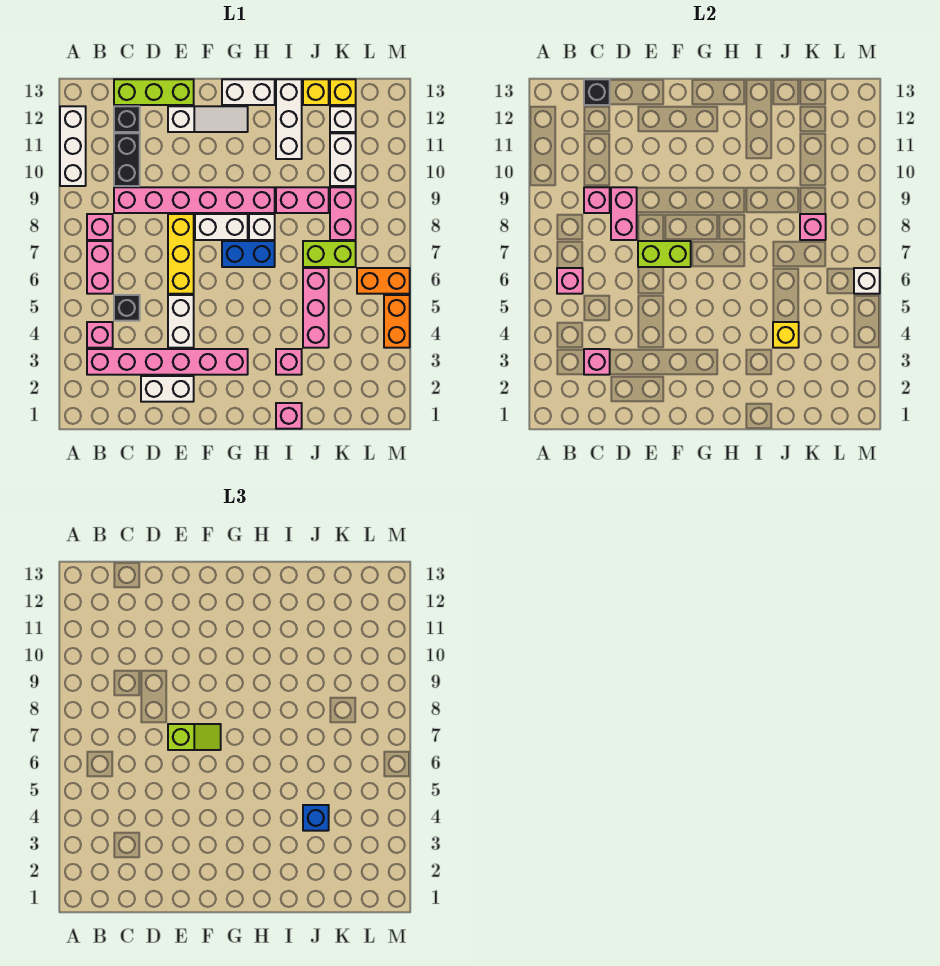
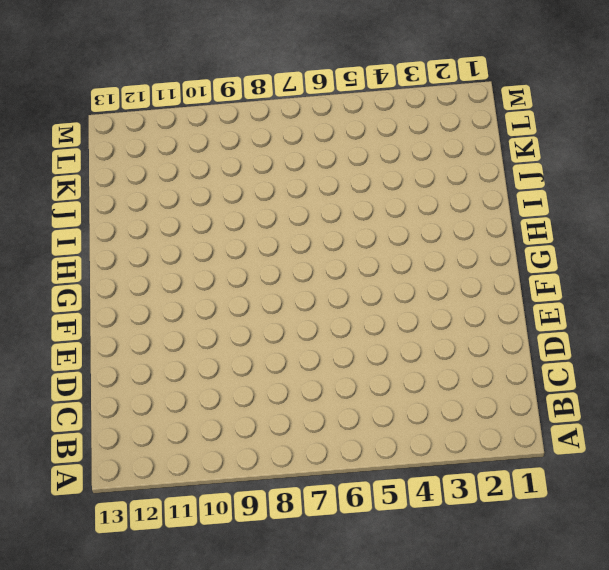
none -> white 1x3 brick [60,106,86,186]
none -> pink 1x6 brick [87,349,248,375]
none -> pink 1x1 brick [87,322,113,348]
none -> pink 1x2 brick [87,241,113,294]

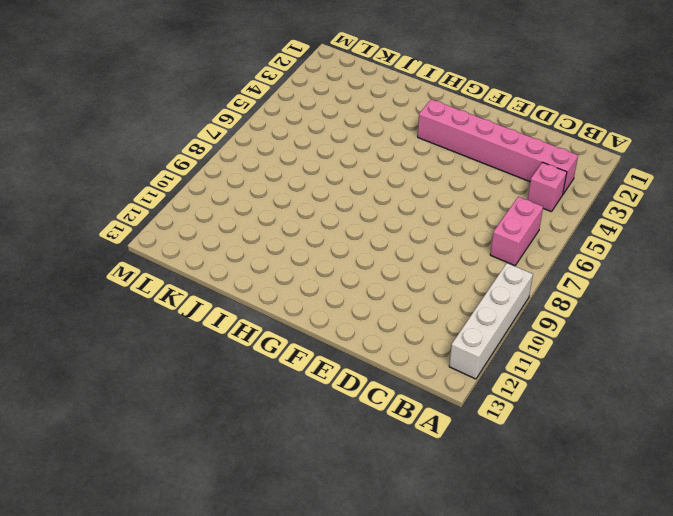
white 1x4 brick [449,263,533,379] -> white 1x3 brick [60,106,86,186]
none -> pink 1x1 brick [87,214,113,240]
none -> black 1x1 brick [114,295,140,321]
none -> pink 1x6 brick [114,187,275,213]
none -> black 1x2 brick [114,133,140,186]

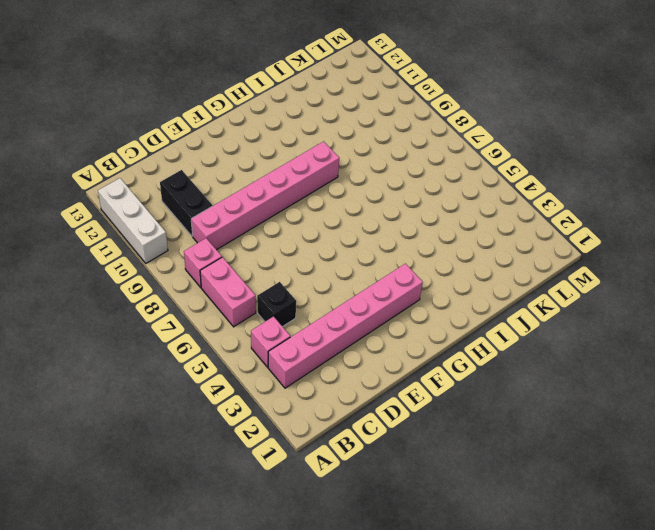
none -> black 1x1 brick [114,106,140,132]
none -> lime 1x3 brick [114,79,194,105]
none -> white 1x2 brick [141,376,194,402]
none -> white 1x2 brick [168,295,194,348]

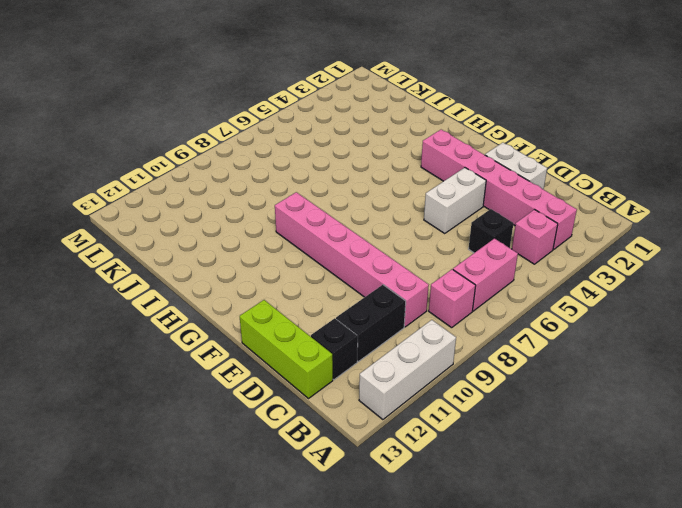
none -> yellow 1x3 brick [168,214,194,294]
none -> white 1x3 slope [168,106,248,132]
none -> white 1x2 brick [195,214,248,240]
none -> blue 1x2 brick [222,241,275,267]

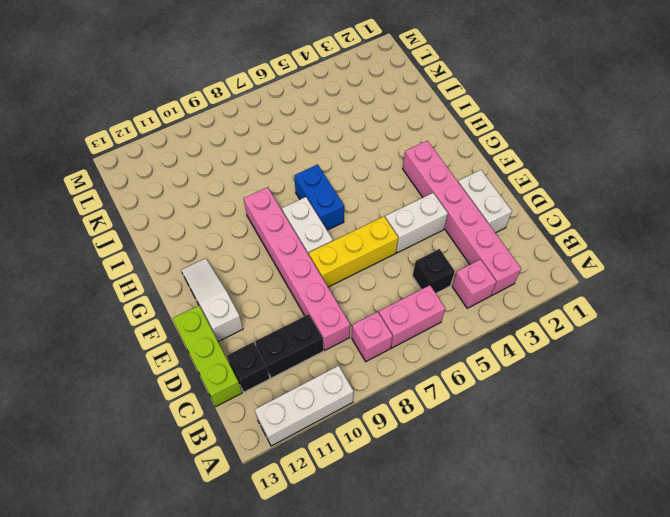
none -> white 1x2 brick [222,79,275,105]
none -> white 1x1 brick [249,214,275,240]
none -> pink 1x1 brick [276,403,302,429]
none -> pink 1x1 brick [276,349,302,375]

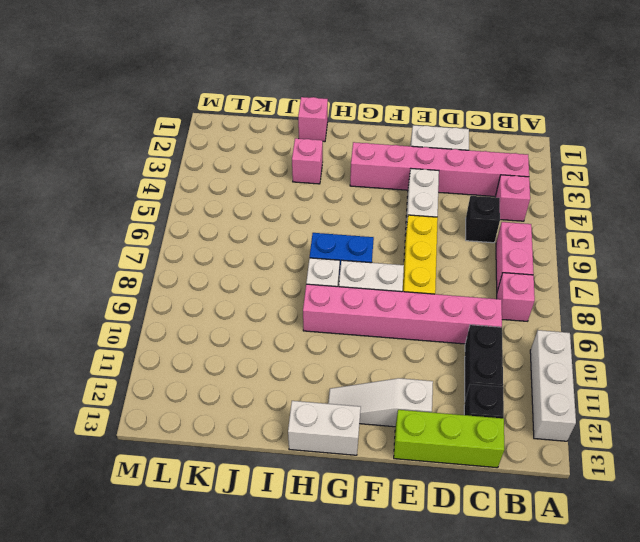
none -> pink 1x2 brick [276,187,329,213]
none -> white 1x3 brick [276,79,302,159]
none -> pink 1x3 brick [303,268,329,348]
none -> lime 1x2 brick [303,241,356,267]

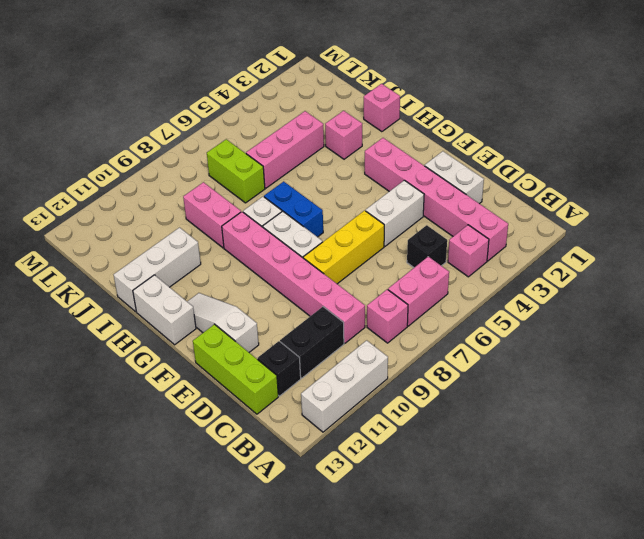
none -> yellow 1x1 brick [303,79,329,105]
none -> pink 1x2 brick [330,187,356,240]
none -> white 1x2 brick [330,133,356,186]
none -> white 1x1 brick [330,106,356,132]

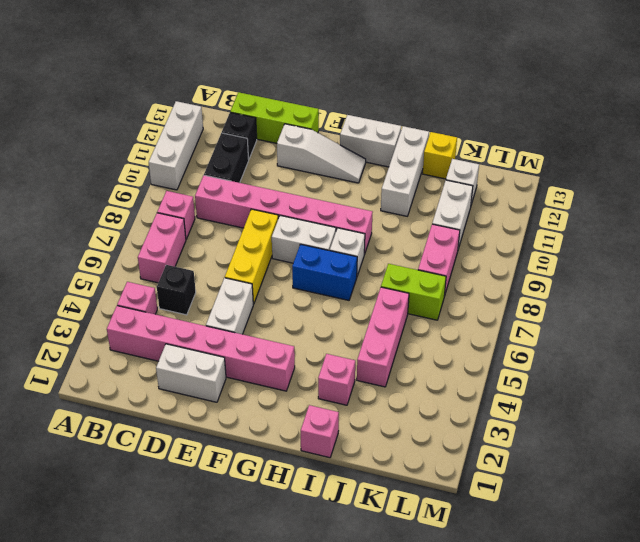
none -> pink 1x2 brick [276,187,329,213]
none -> yellow 1x1 brick [330,79,356,105]
none -> orange 1x2 brick [357,268,410,294]
none -> orange 1x2 brick [384,295,410,348]

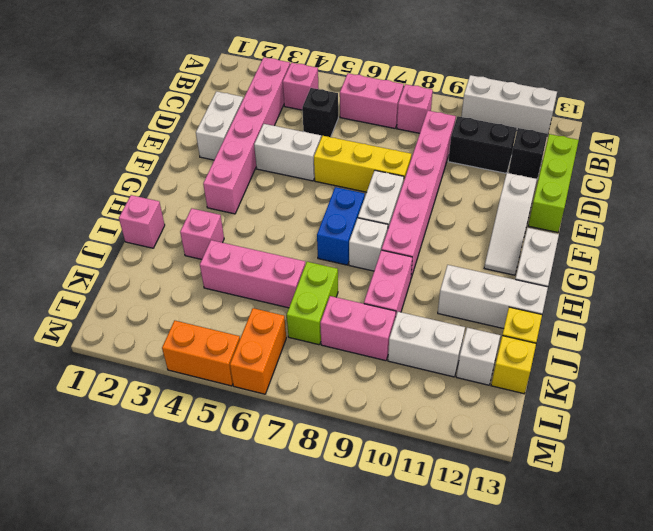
none -> pink 1x1 brick [557,268,583,294]
none -> pink 1x1 brick [584,349,610,375]
none -> pink 1x1 brick [584,187,610,213]
none -> black 1x1 brick [584,79,610,105]

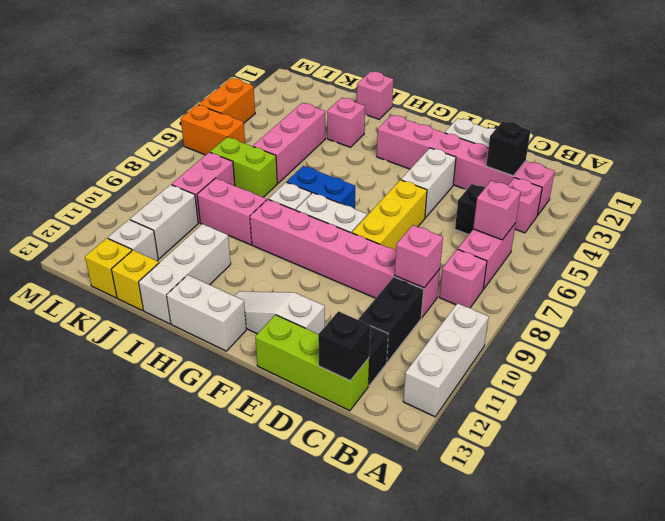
black 1x1 brick [486,121,531,176] -> pink 1x1 brick [584,349,610,375]
none -> pink 1x2 brick [611,187,637,240]
none -> lime 1x2 brick [638,241,691,267]
none -> yellow 1x1 brick [773,322,799,348]
none -> pink 1x1 brick [800,214,826,240]

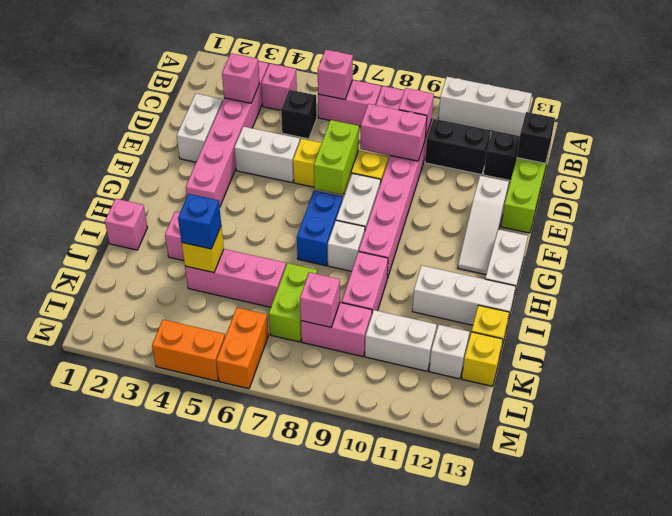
none -> white 1x1 brick [854,268,880,294]
none -> lime 1x2 slope [168,724,221,750]

